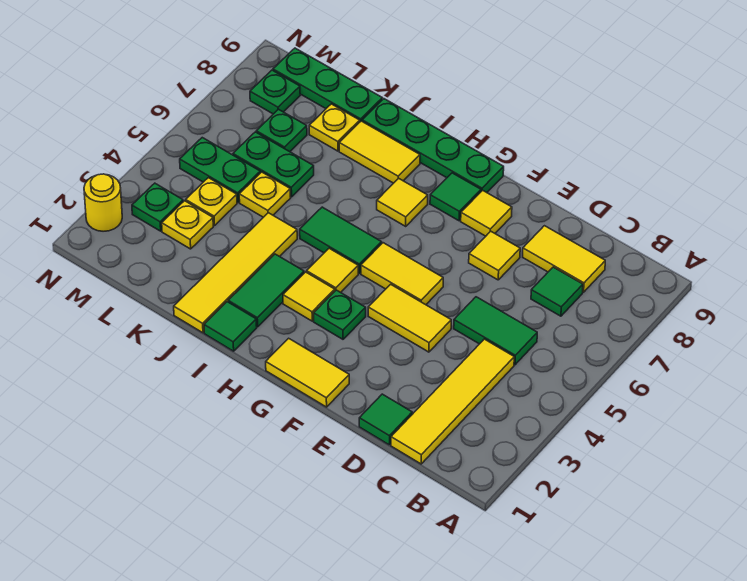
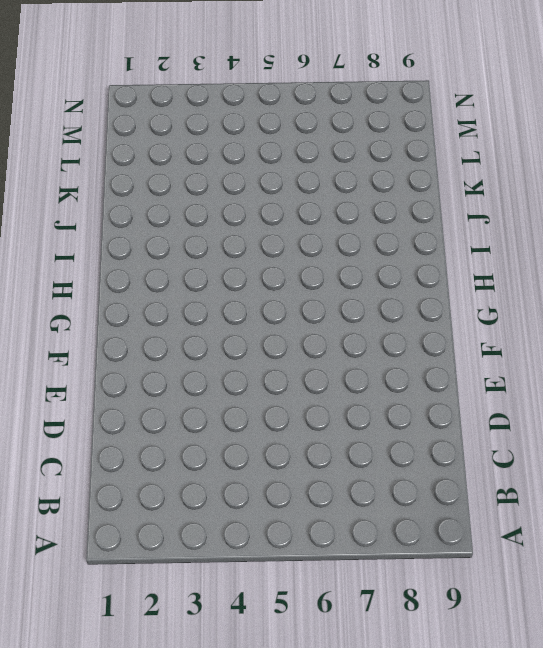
none -> yellow 1x4 tile [391,339,514,464]
none -> green 1x2 tile [454,297,537,365]
none -> green 1x1 tile [531,267,583,316]
none -> yellow 1x2 tile [523,226,605,292]

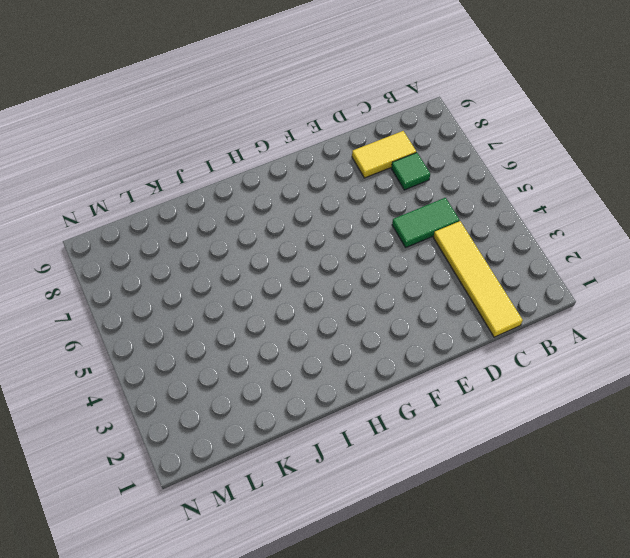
none -> green 1x1 tile [359,394,412,445]
none -> yellow 1x2 tile [368,284,451,352]
none -> yellow 1x1 tile [469,231,520,280]
none -> yellow 1x2 tile [266,338,349,407]

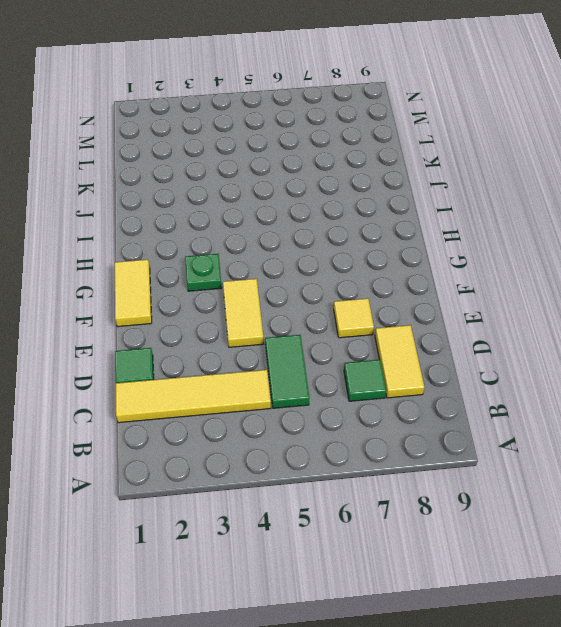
none -> yellow 1x2 tile [361,243,443,305]
none -> yellow 1x1 tile [461,190,512,236]
none -> green 1x1 tile [430,173,481,221]
none -> green 1x4 plate [362,99,504,192]

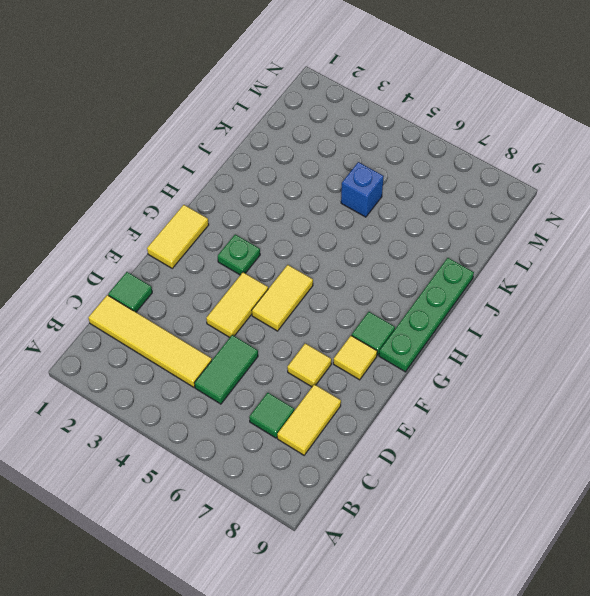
blue 1x1 brick [341,162,384,217] -> yellow 1x1 plate [239,172,291,217]
none -> yellow 1x1 tile [283,272,335,321]
none -> yellow 1x1 tile [307,248,358,292]
none -> green 1x2 tile [300,207,382,273]
none -> yellow 1x1 tile [377,178,428,226]

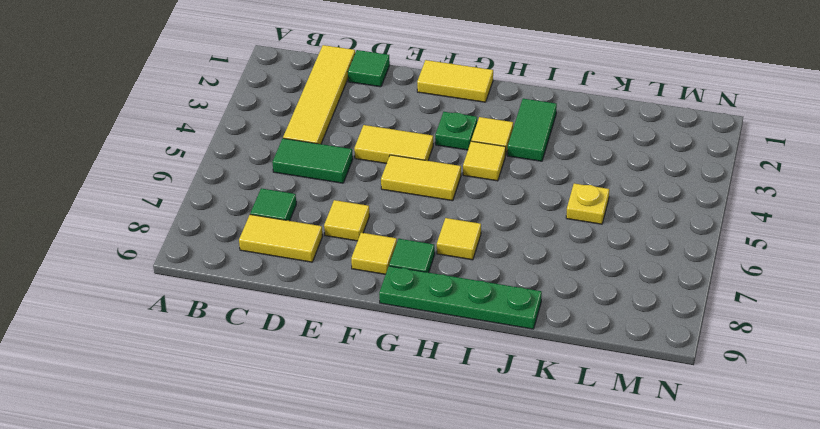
none -> green 1x2 tile [300,207,382,273]
none -> green 1x1 tile [204,302,257,351]
none -> yellow 1x2 tile [339,121,420,183]
none -> yellow 1x4 tile [174,213,297,333]

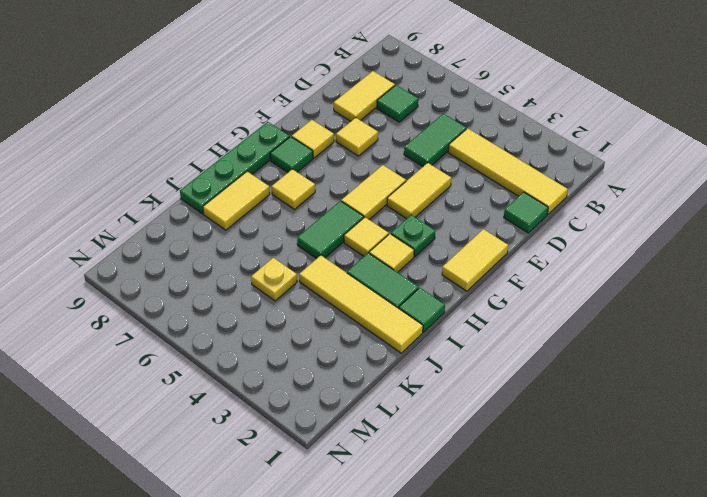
none -> green 1x2 plate [233,132,314,197]
none -> yellow 1x1 plate [309,104,360,151]
none -> green 1x3 plate [273,48,382,122]
none -> yellow 1x1 plate [162,201,213,249]

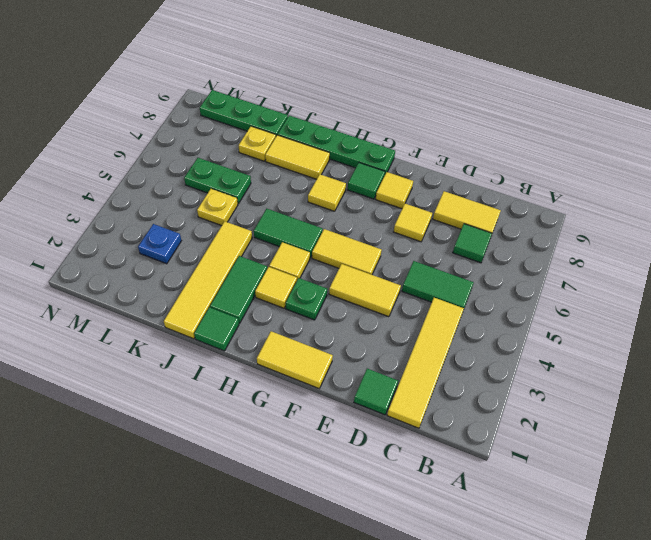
blue 1x1 plate [138,224,181,264] -> yellow 1x1 plate [162,201,213,249]
none -> yellow 1x1 plate [186,178,237,226]
none -> green 1x2 plate [180,138,260,202]
none -> green 1x1 plate [256,109,307,152]
none -> green 1x1 plate [132,183,183,231]

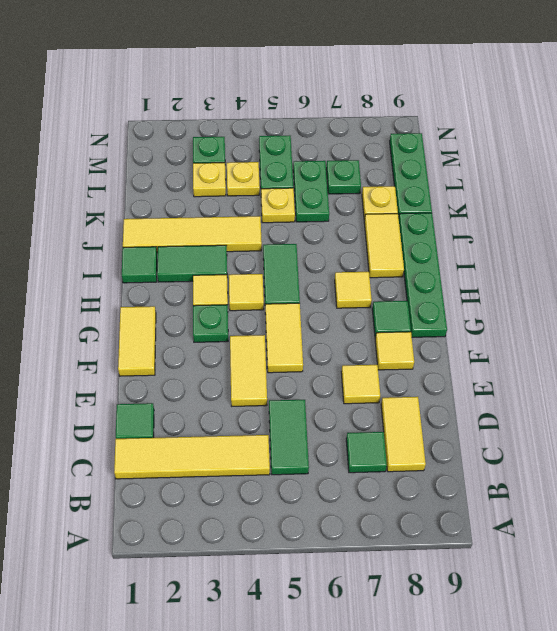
none -> green 1x1 plate [250,70,300,114]
none -> yellow 1x1 round brick [84,174,122,231]

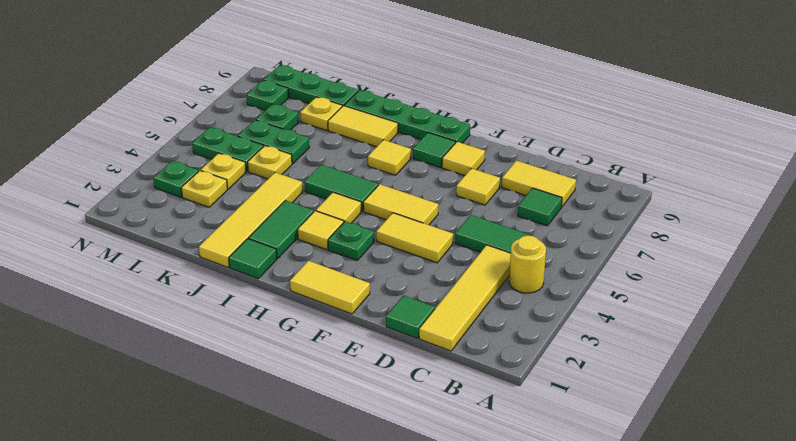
yellow 1x1 round brick [509,236,546,293] -> yellow 1x1 round brick moved to [84,174,122,231]

